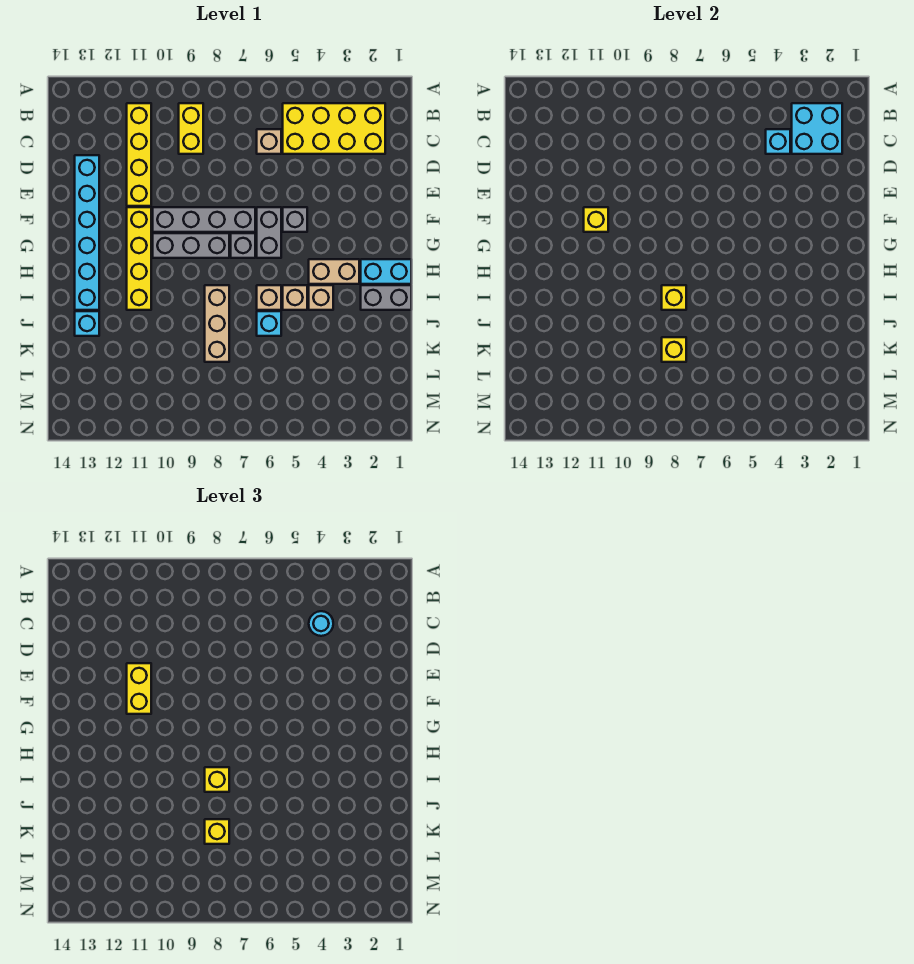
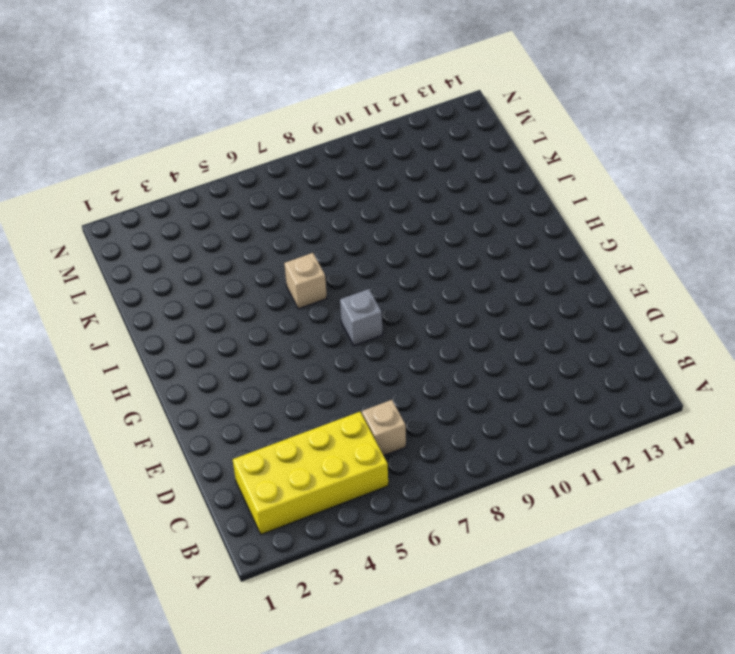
none -> yellow 1x2 brick [179,103,203,154]
none -> yellow 1x4 brick [127,103,151,206]
none -> cyan 1x6 brick [75,155,99,310]

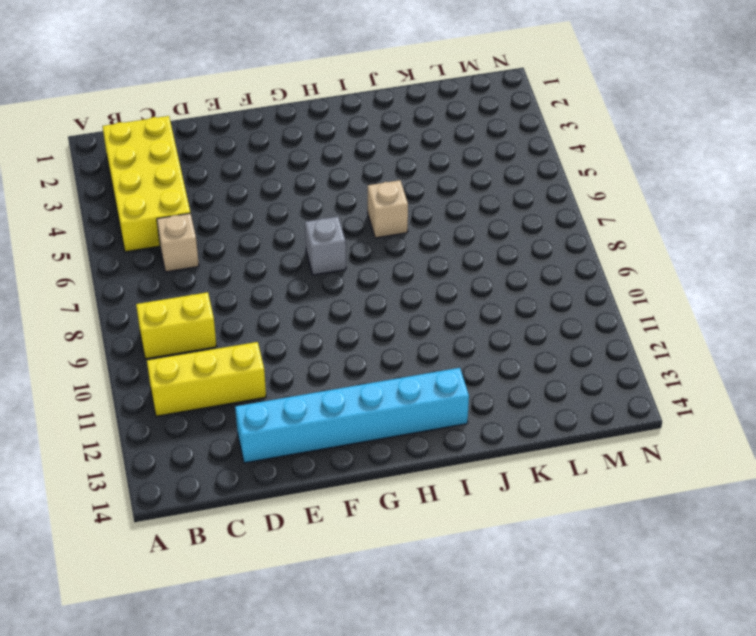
yellow 1x3 brick [147,342,266,416] -> yellow 1x4 brick [127,103,151,206]
none -> grey 1x1 brick [283,207,307,232]
none -> grey 1x2 brick [257,207,281,258]
none -> grey 1x4 brick [153,207,255,232]

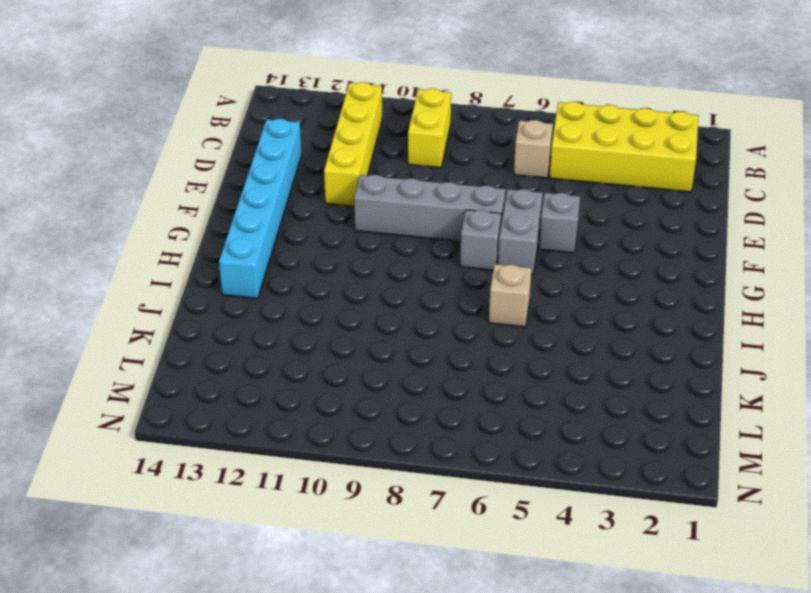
none -> yellow 1x4 brick [127,207,151,310]
none -> grey 1x3 brick [153,233,229,258]
none -> cyan 1x2 brick [361,259,411,284]

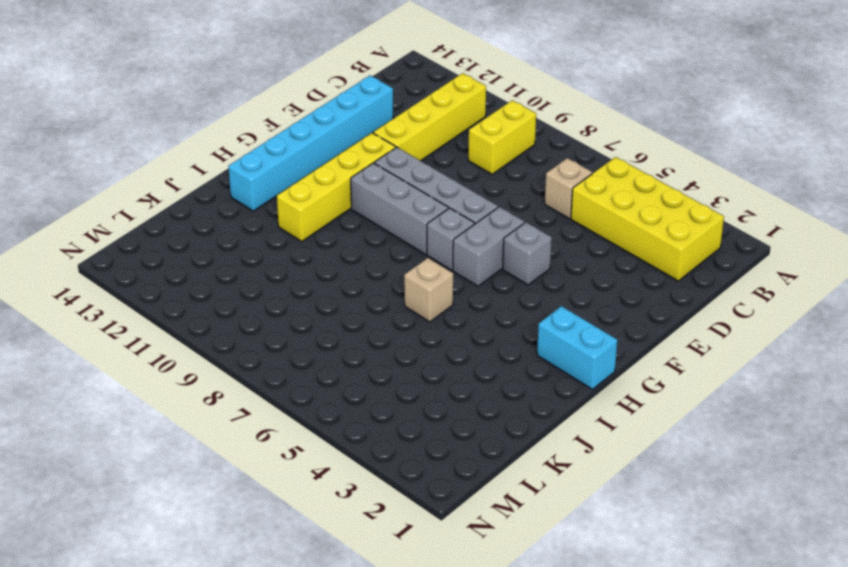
none -> tan 1x2 brick [309,259,359,284]
none -> grey 1x2 brick [361,285,411,310]
none -> tan 1x1 brick [309,285,333,310]

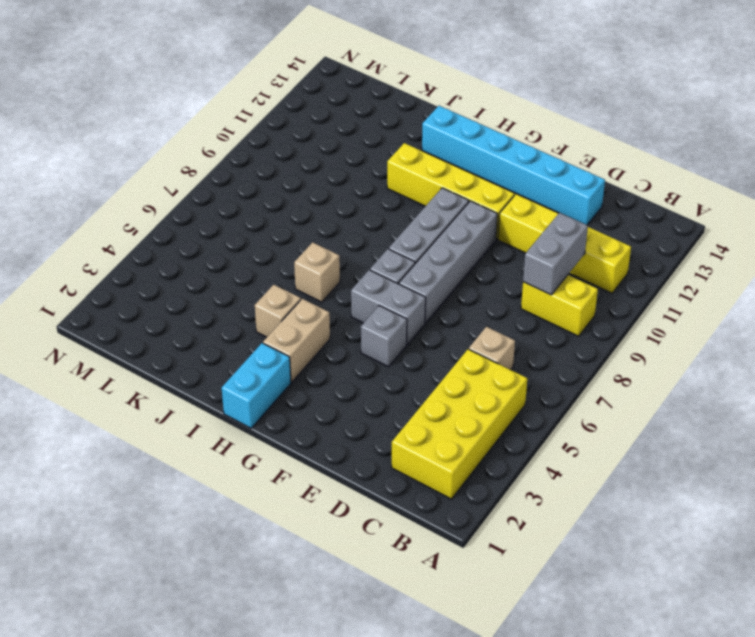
grey 1x2 brick [523,213,588,295] -> grey 1x2 brick moved to [361,285,411,310]
none -> tan 1x1 brick [283,285,307,310]
none -> tan 1x3 brick [205,285,229,362]
none -> cyan 1x1 brick [257,311,281,336]

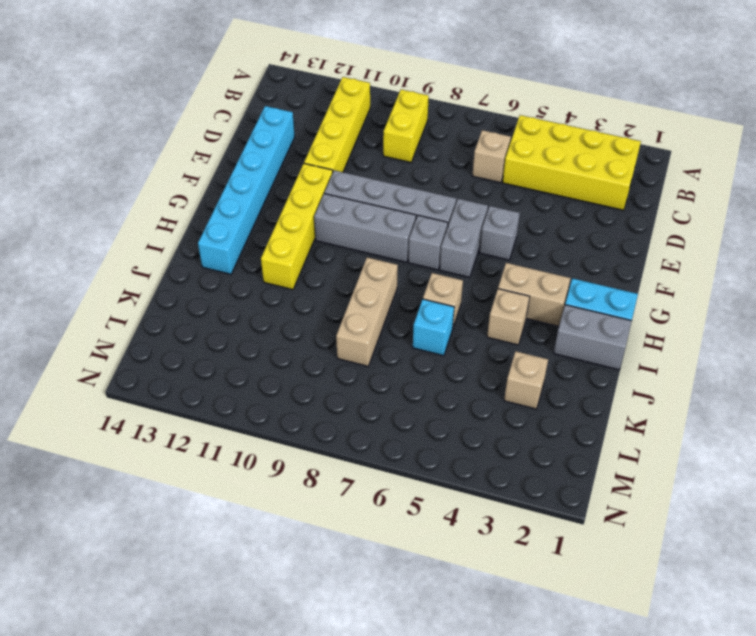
tan 1x1 brick [504,351,548,409] -> tan 1x1 brick moved to [283,285,307,310]
none -> cyan 1x1 brick [75,311,99,336]
none -> cyan 2x2 brick [792,103,842,154]
none -> cyan 1x1 brick [766,129,790,154]

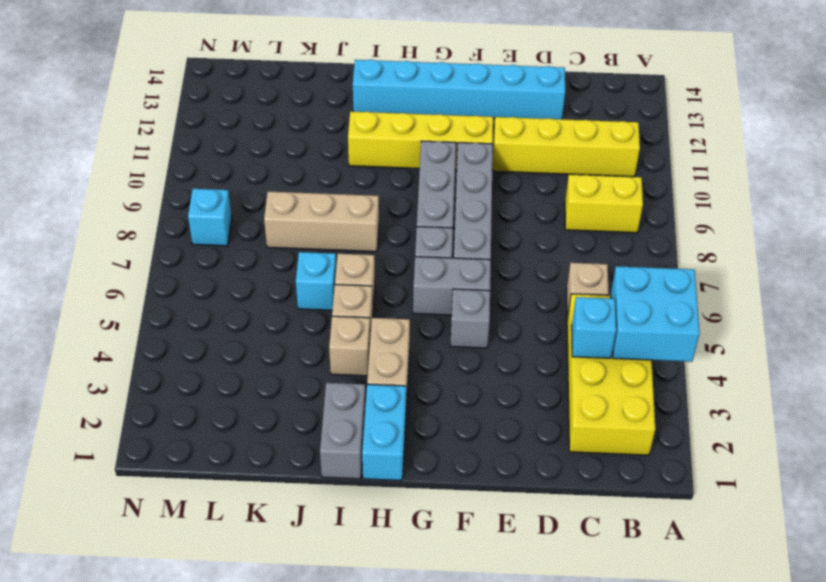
cyan 2x2 brick [611,266,700,362] -> cyan 2x2 brick moved to [792,103,842,154]
cyan 1x1 brick [188,189,232,246] -> cyan 1x1 brick moved to [75,311,99,336]
none -> yellow 1x1 brick [584,207,608,232]
none -> yellow 1x1 brick [662,285,686,310]
none -> yellow 1x1 brick [662,337,686,362]

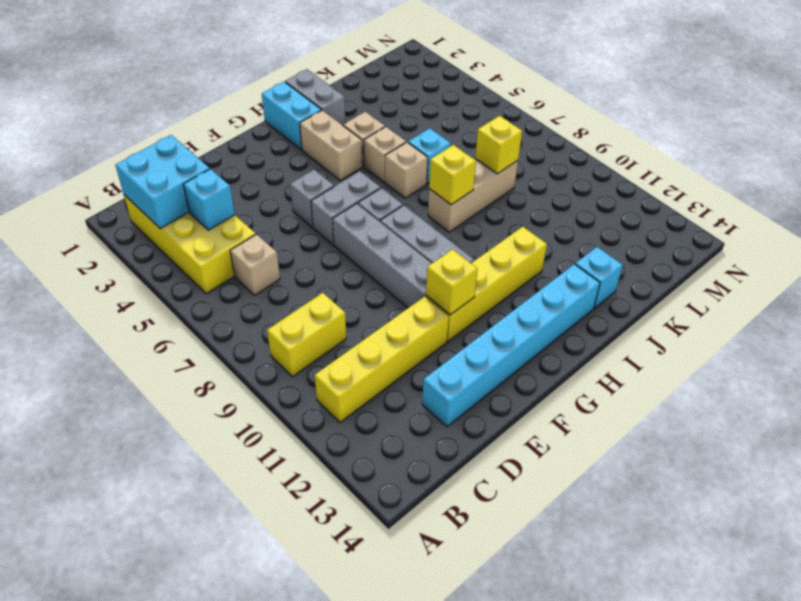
none -> cyan 1x1 round brick [309,611,333,636]
none -> yellow 1x2 brick [127,663,151,714]
none -> yellow 1x1 brick [205,767,229,792]

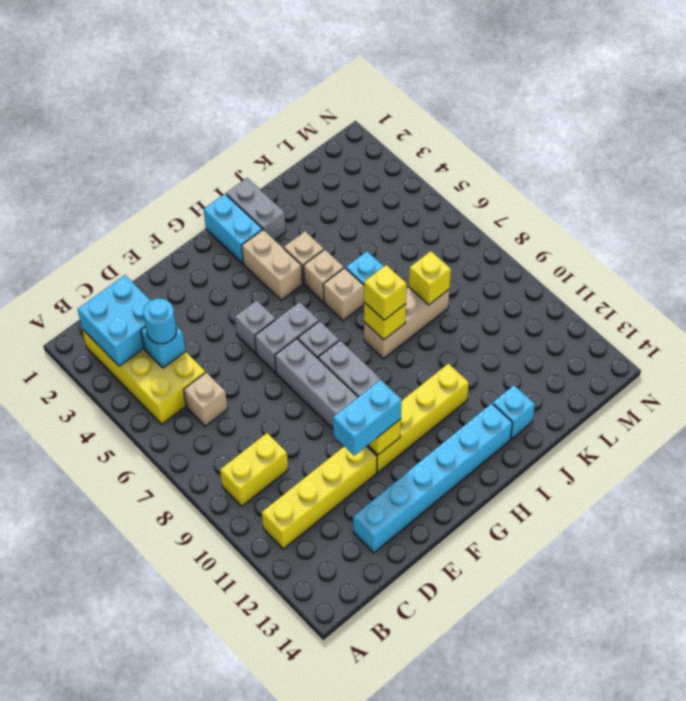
cyan 1x2 brick [333,380,402,456] -> yellow 1x2 brick [127,663,151,714]
none -> yellow 1x1 brick [205,819,229,844]

